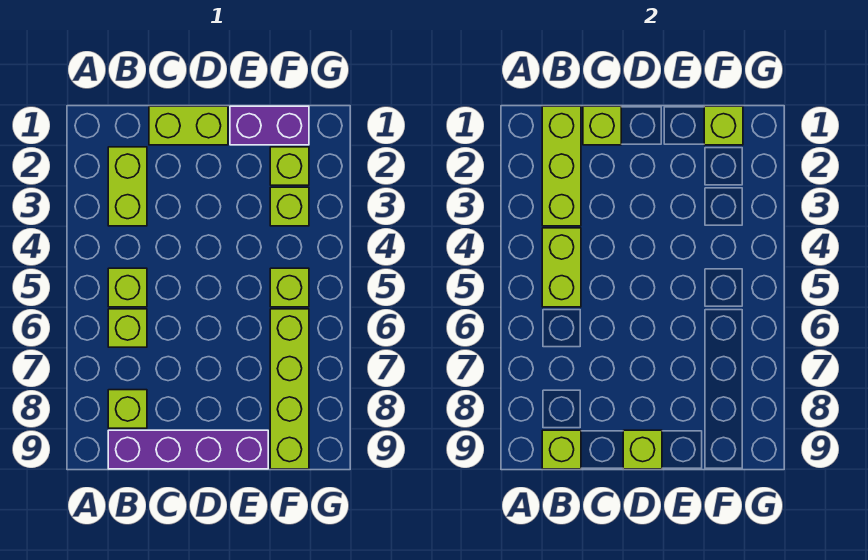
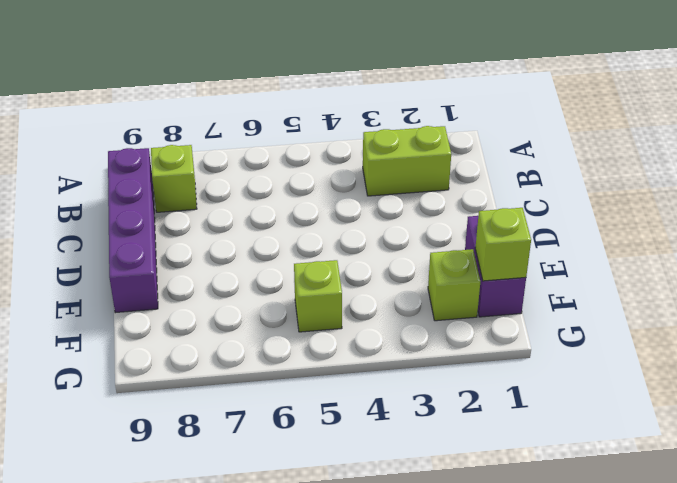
none -> lime 1x1 brick [108,268,147,307]
none -> lime 1x1 brick [108,309,147,347]
none -> lime 1x2 brick [149,106,228,145]

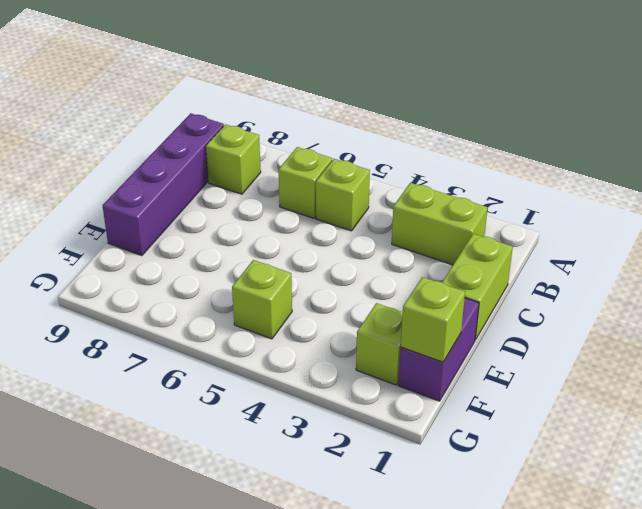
none -> lime 1x1 brick [270,187,309,226]
none -> lime 1x4 brick [270,309,309,469]
none -> lime 1x3 brick [542,106,581,226]

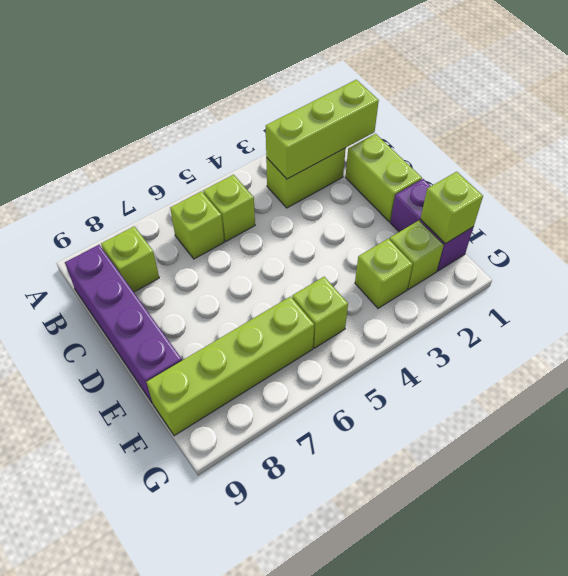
none -> lime 1x2 brick [542,228,581,307]
none -> lime 1x1 brick [542,430,581,469]
none -> lime 1x1 brick [583,106,621,145]

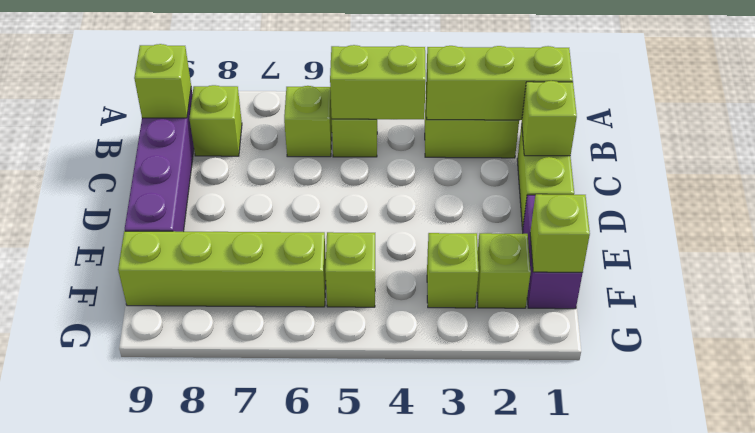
none -> lime 1x1 brick [623,430,662,469]

